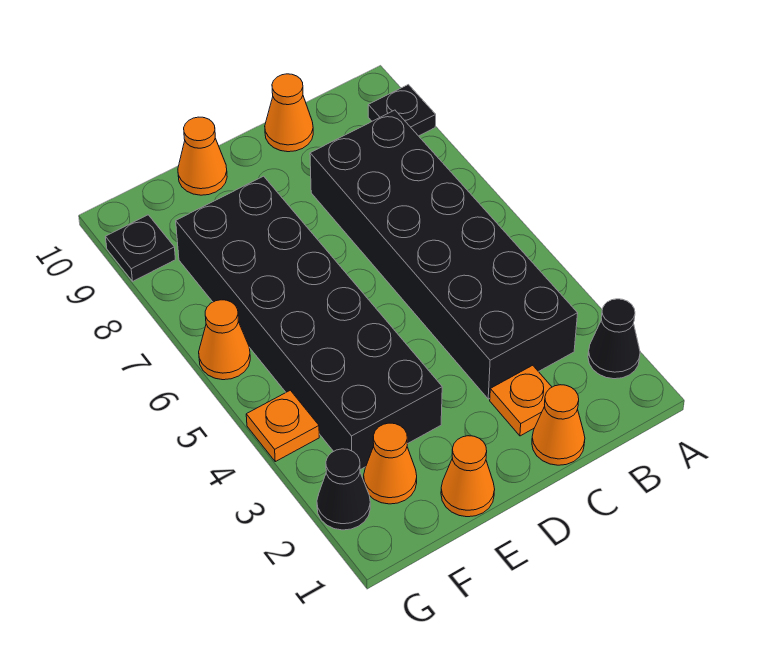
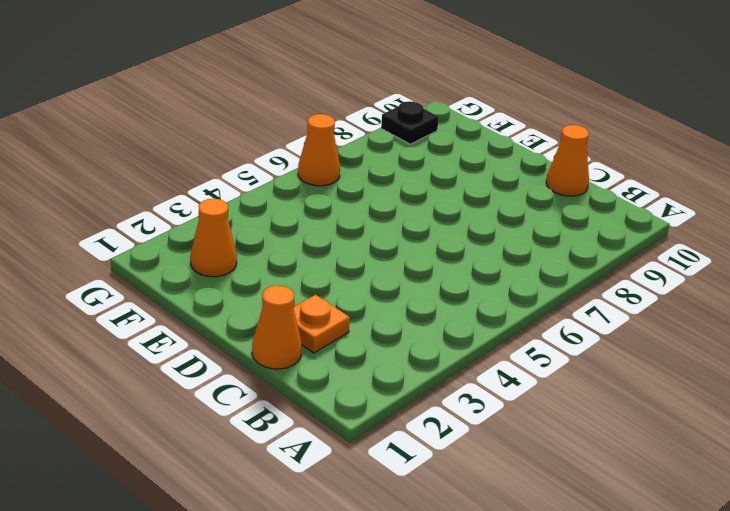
none -> black 1x1 cone [588,299,640,379]
none -> black 1x1 plate [368,85,436,136]
none -> black 2x6 brick [310,110,578,399]

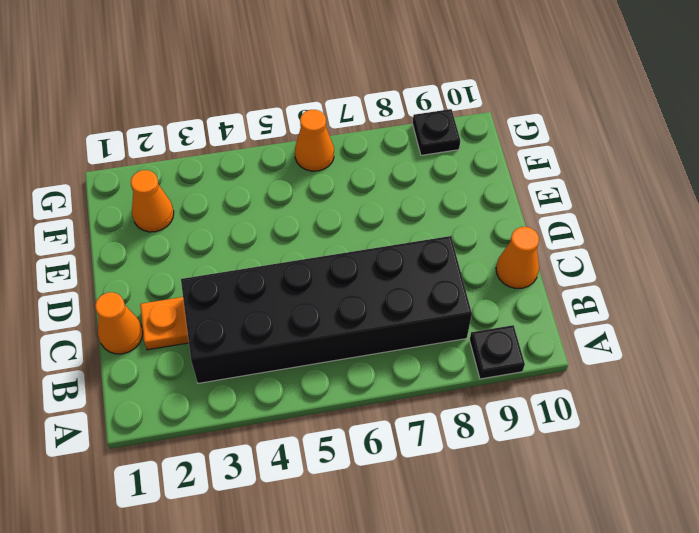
none -> black 1x1 cone [588,299,640,379]
none -> orange 1x1 cone [441,436,495,517]
none -> black 2x6 brick [176,176,442,470]

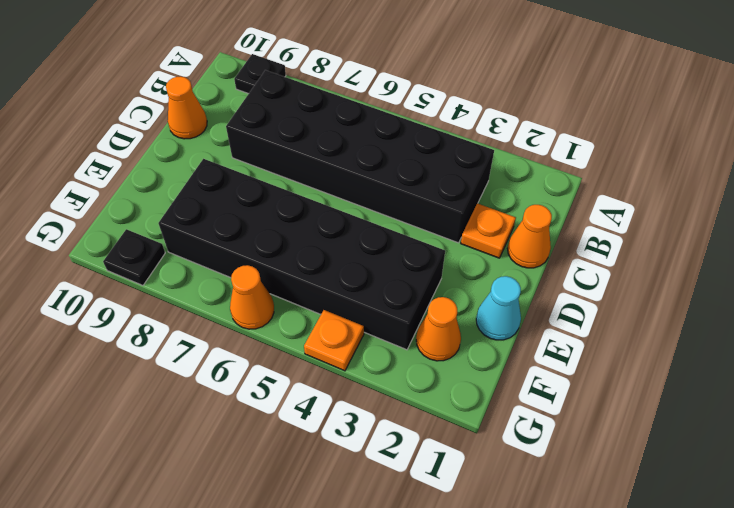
cyan 1x1 cone [476,276,521,340] -> orange 1x1 cone [441,436,495,517]
none -> black 1x1 cone [588,299,640,379]
none -> orange 1x1 cone [178,117,227,195]
none -> black 1x1 cone [317,449,370,530]

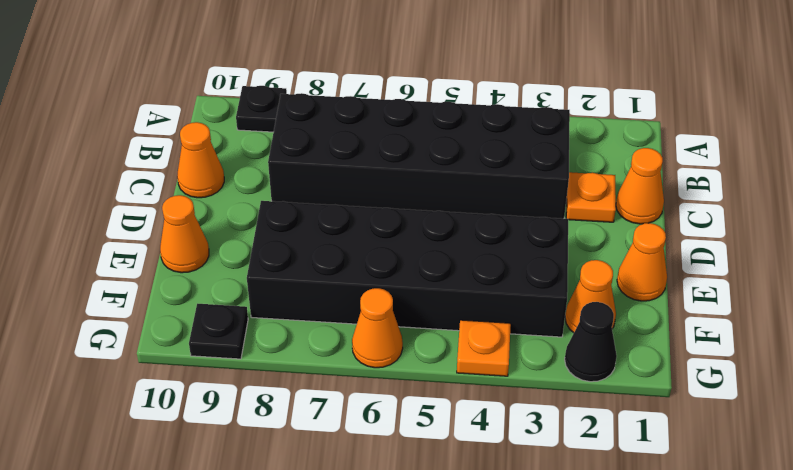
none -> black 1x1 cone [588,299,640,379]

